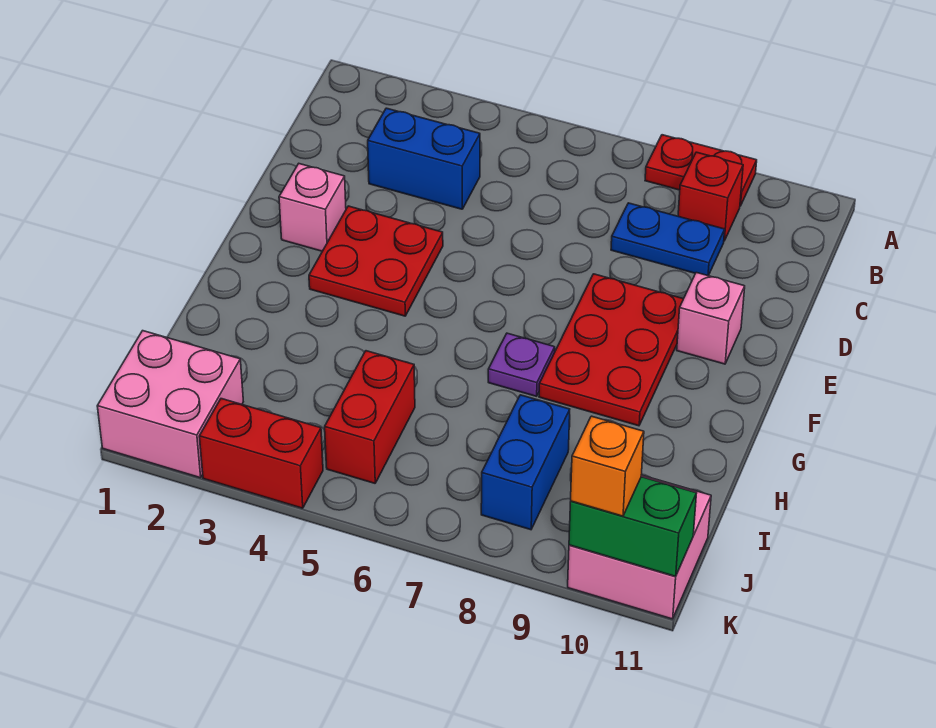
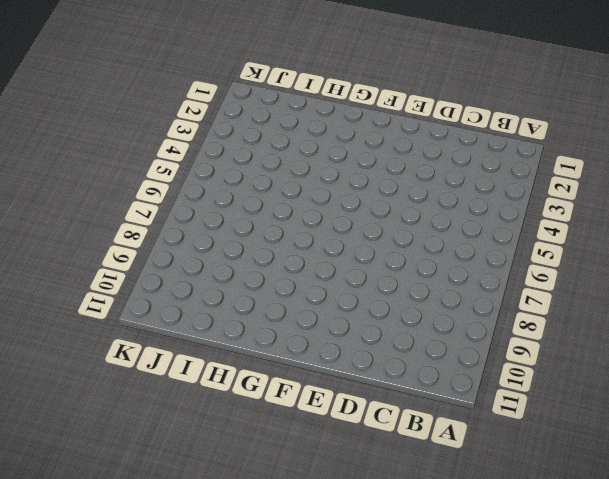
none -> red 1x2 plate [645,135,757,206]
none -> red 1x1 brick [678,152,743,241]
none -> blue 1x2 brick [368,108,480,209]

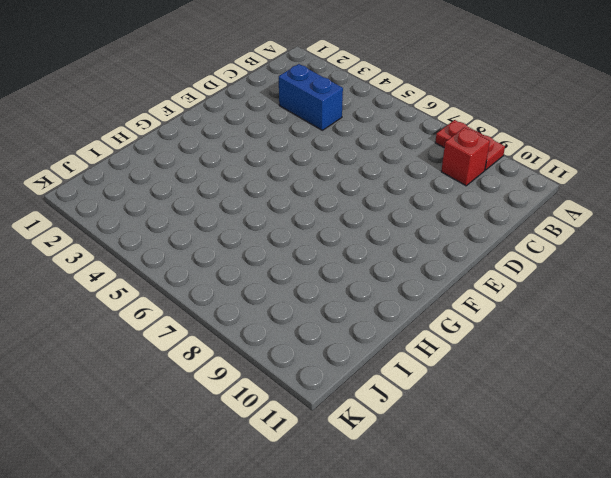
none -> blue 1x2 plate [611,203,725,276]
none -> pink 1x1 brick [279,164,346,251]
none -> red 2x2 plate [309,206,443,316]

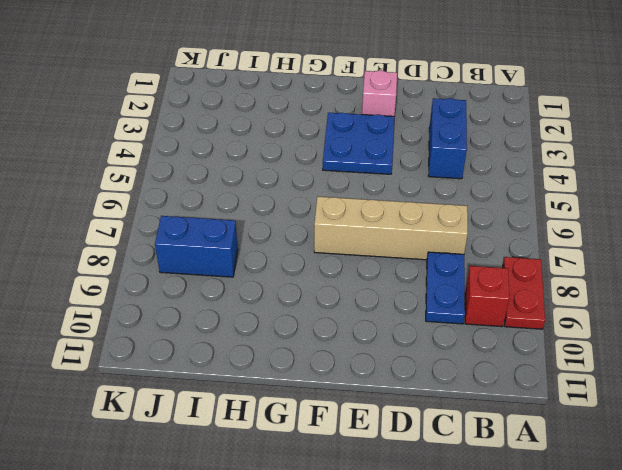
tan 1x4 brick [314,197,468,260] -> none
blue 2x2 plate [323,112,395,174] -> red 2x2 plate [309,206,443,316]
none -> red 2x3 plate [539,274,683,426]
none -> pink 1x1 brick [677,273,745,364]
none -> purple 1x1 plate [488,333,555,396]

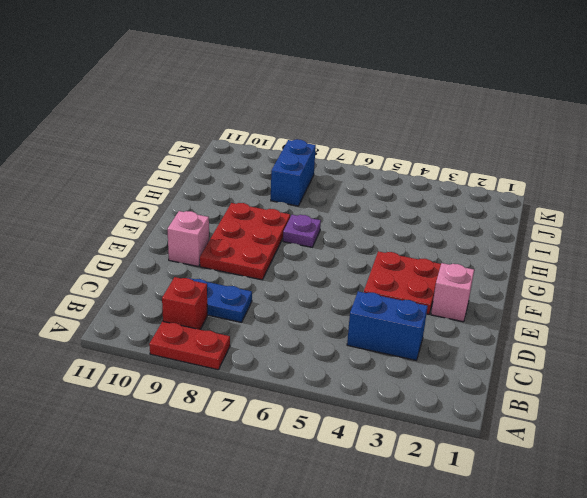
none -> red 1x2 brick [325,351,415,483]
none -> pink 2x2 brick [97,331,243,478]
none -> pink 2x2 brick [568,475,711,619]

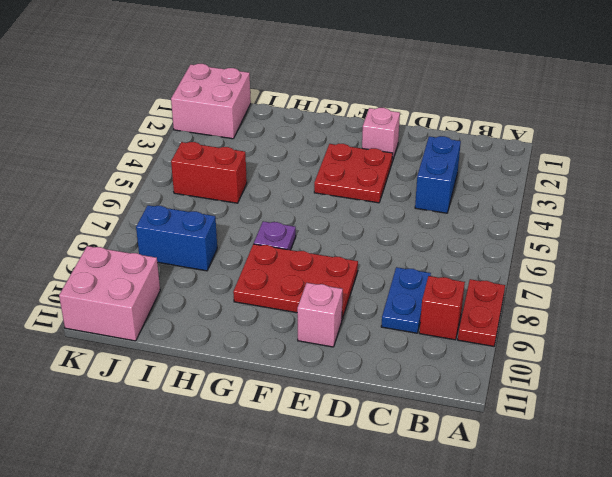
none -> red 1x2 brick [199,399,323,508]
none -> green 1x2 brick [569,477,696,576]
none -> orange 1x1 brick [571,416,644,516]

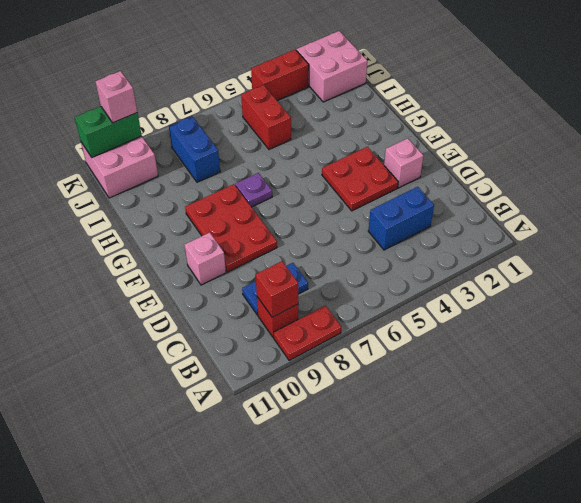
red 1x1 brick [256,261,298,317] -> none
pink 1x1 brick [95,71,137,123] -> orange 1x1 brick [571,416,644,516]

